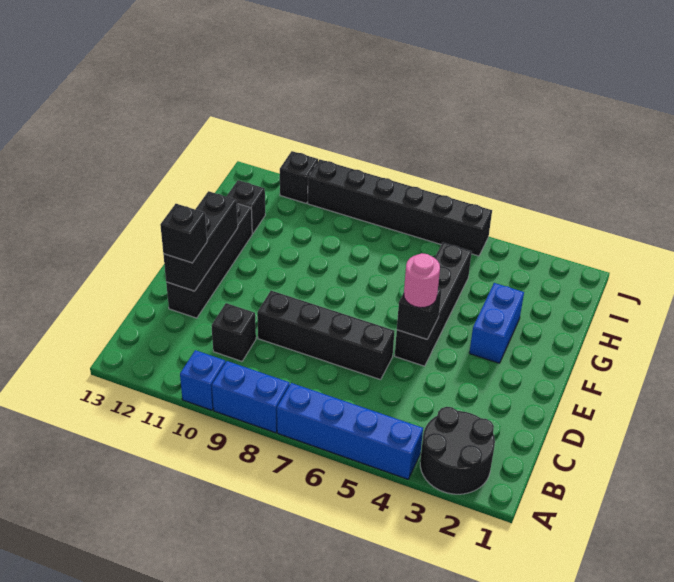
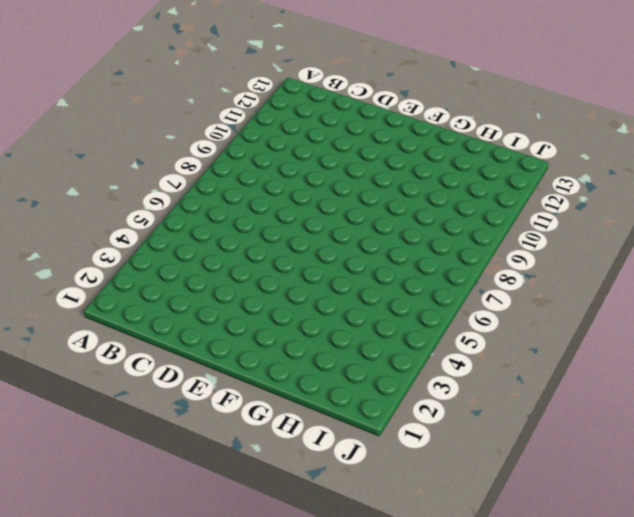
none -> black 2x2 round brick [420,407,495,494]
none -> blue 1x4 brick [277,383,423,479]
none -> blue 1x2 brick [212,361,290,433]

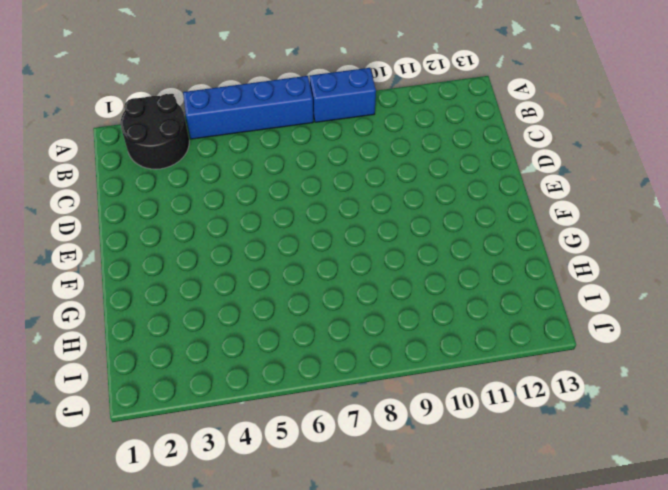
none -> blue 1x1 brick [180,350,225,410]
none -> black 1x1 brick [212,303,256,361]
none -> black 1x4 brick [257,291,394,380]

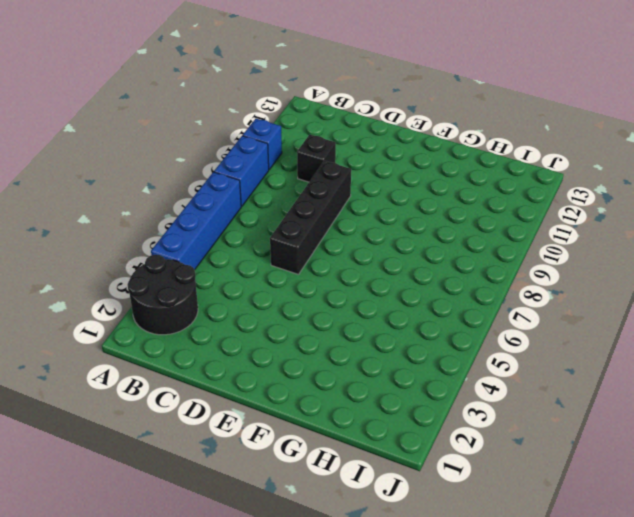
none -> black 1x4 brick [166,204,252,318]
none -> black 1x4 brick [395,243,472,366]
none -> blue 1x2 brick [469,283,524,363]

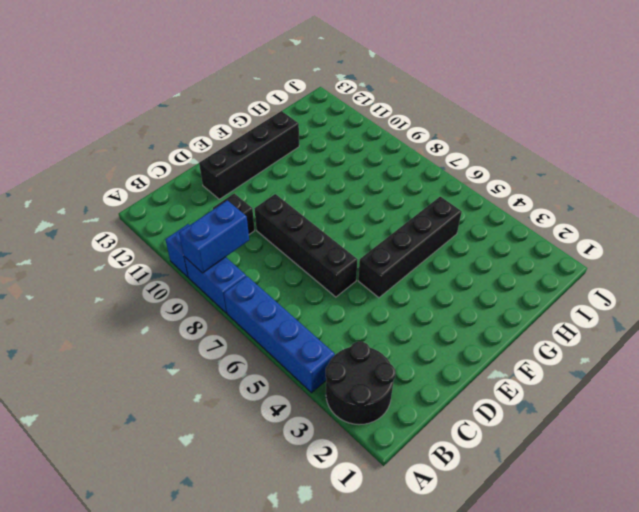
blue 1x2 brick [179,200,249,273] -> blue 1x2 brick moved to [469,283,524,363]
none -> black 1x1 brick [226,180,265,234]
none -> black 1x6 brick [308,159,492,256]
none -> black 1x1 brick [280,151,318,203]

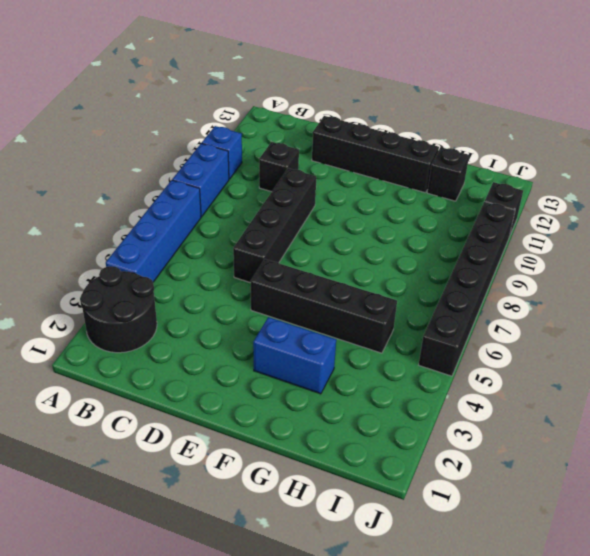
none -> black 1x3 brick [163,191,238,291]
none -> black 1x1 brick [397,288,442,339]
none -> black 1x1 brick [160,204,207,263]

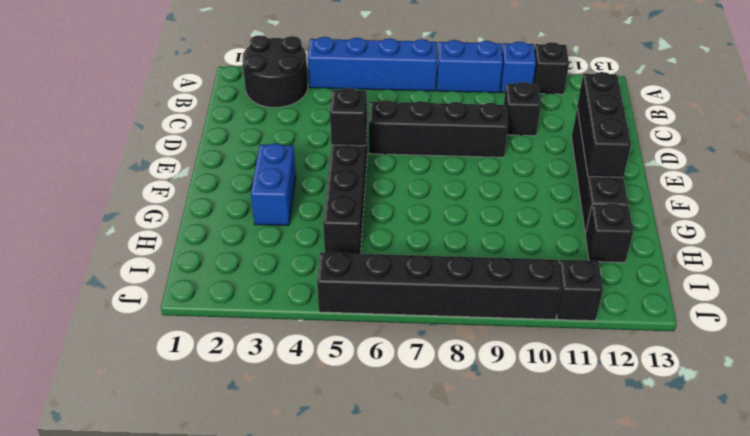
black 1x1 brick [533,42,569,94] -> black 1x1 brick moved to [160,204,207,263]
none -> pink 1x1 round brick [404,253,440,308]

